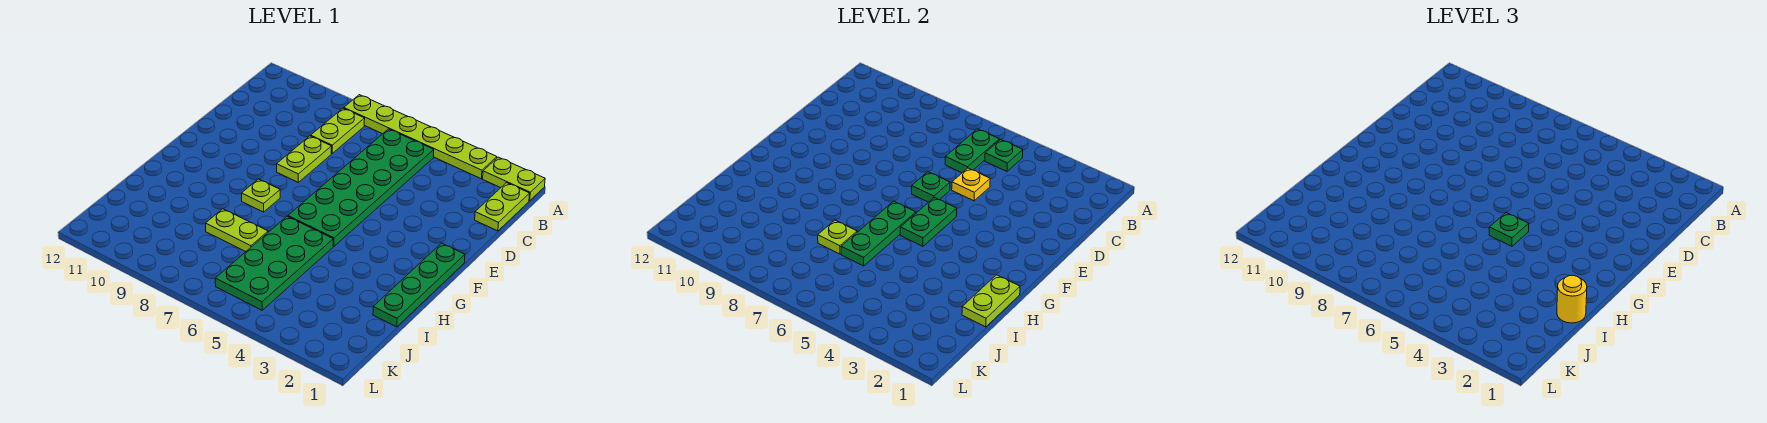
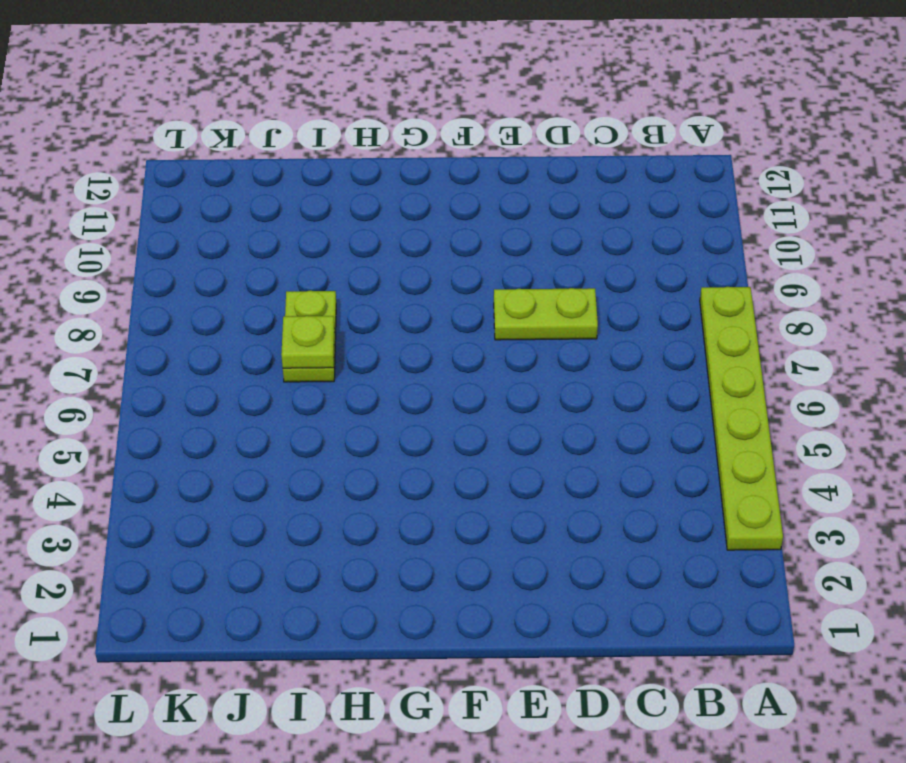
none -> lime 1x2 plate [483,157,545,201]
none -> lime 1x2 plate [475,183,530,231]
none -> green 2x6 plate [288,129,434,246]

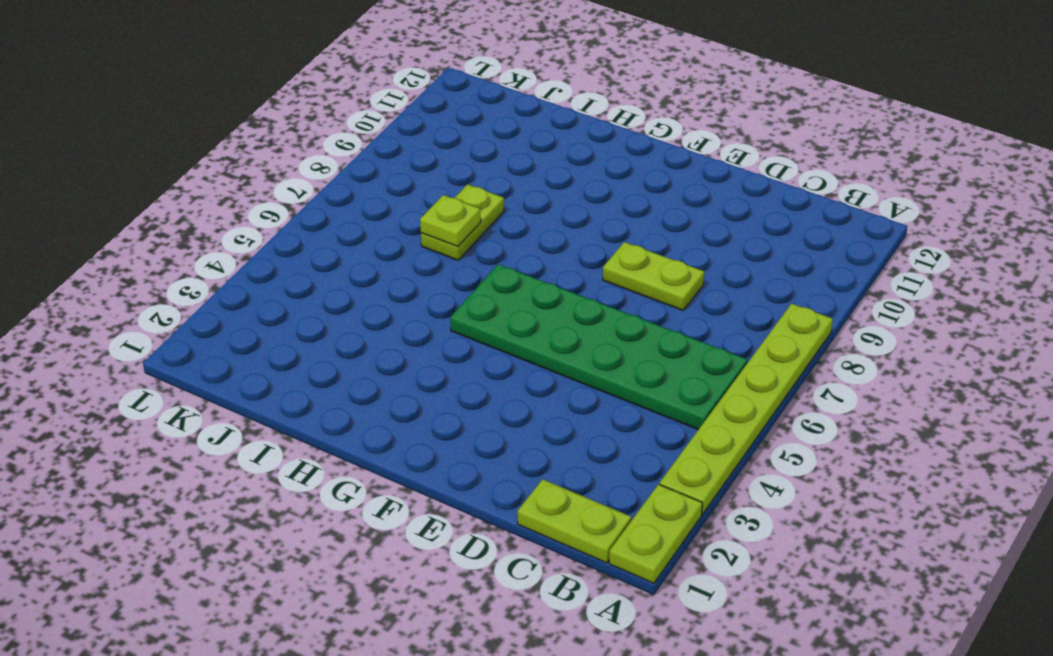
none -> lime 1x2 plate [311,108,365,153]
none -> green 1x4 plate [373,243,465,327]
none -> lime 1x1 plate [242,179,280,212]

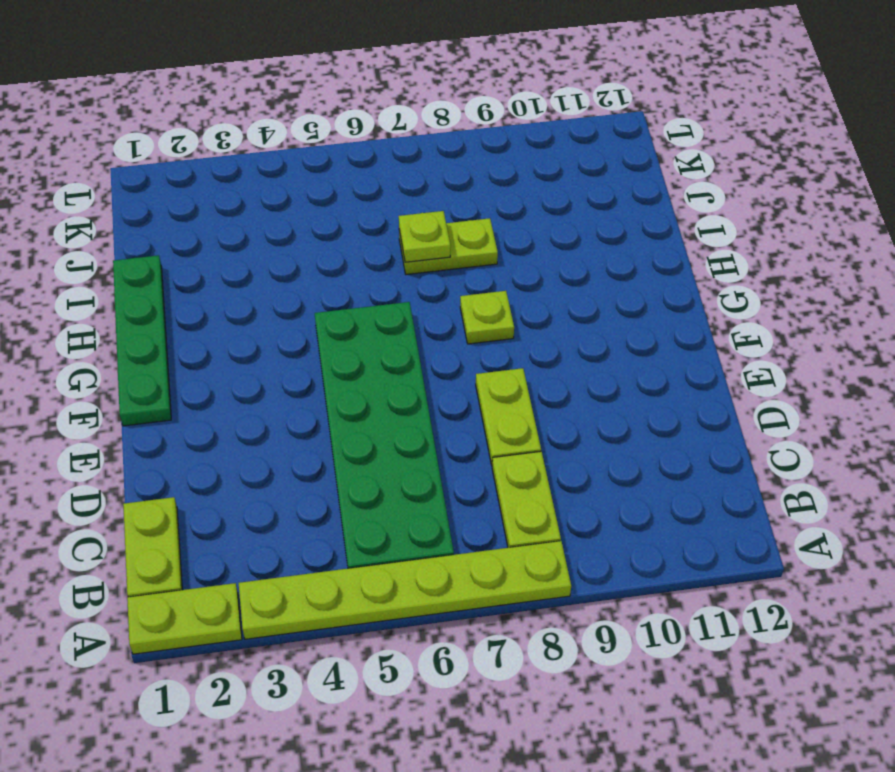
none -> green 2x4 plate [215,216,333,310]
none -> green 1x1 plate [985,139,1023,171]
none -> green 1x2 plate [945,129,999,173]

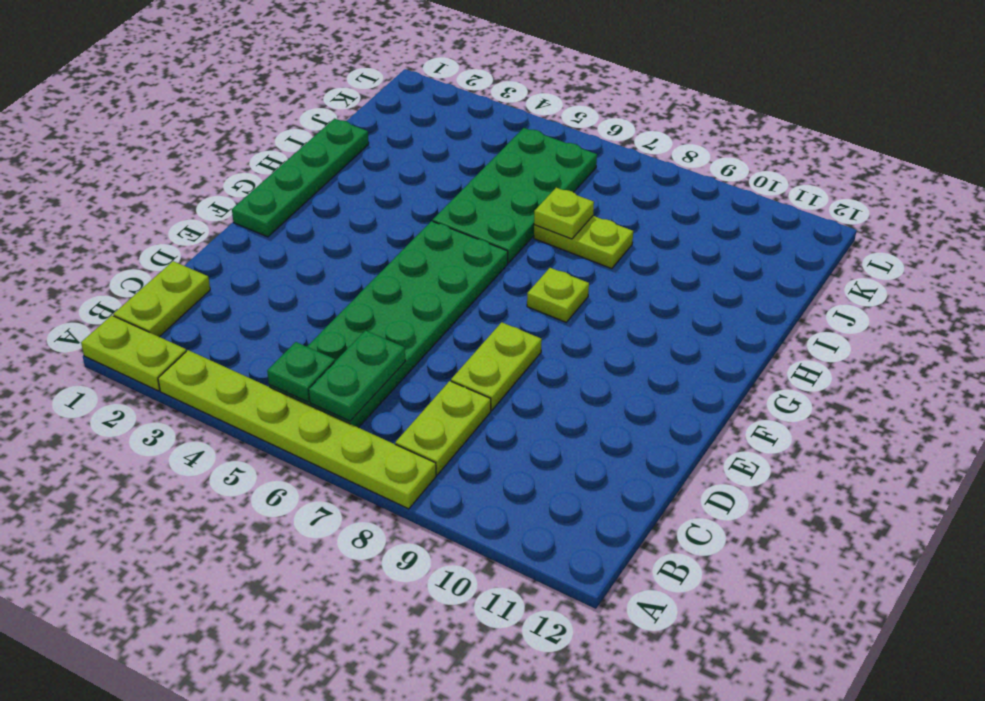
none -> yellow 1x1 plate [952,168,990,201]
none -> green 1x1 plate [912,172,950,202]
none -> green 1x2 plate [900,198,957,246]

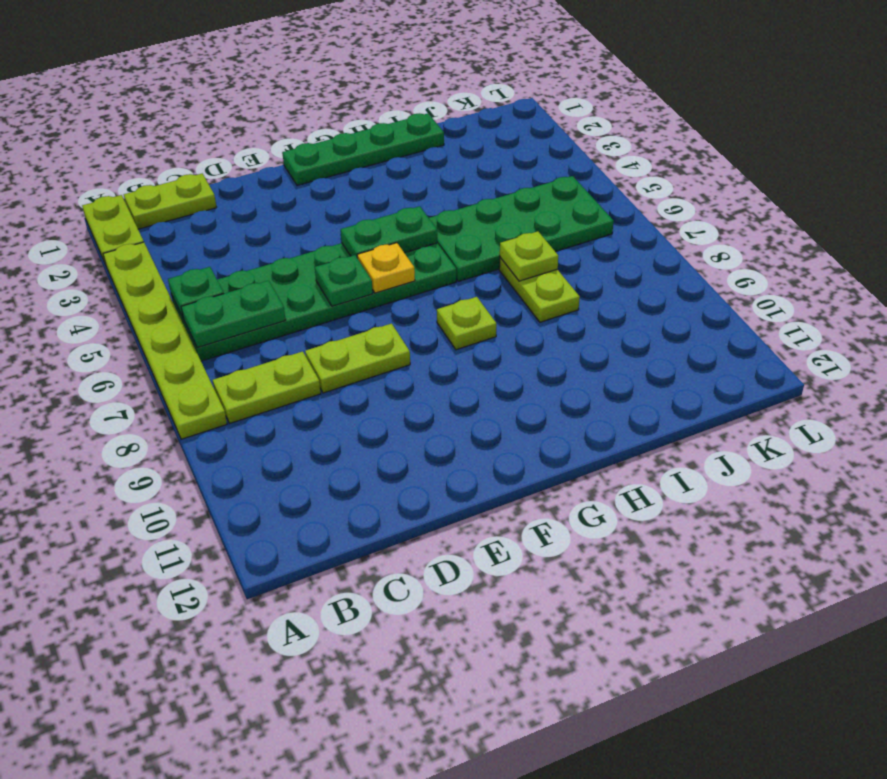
yellow 1x1 plate [357,243,415,293] -> yellow 1x1 plate moved to [952,168,990,201]
none -> green 1x3 plate [841,201,916,266]
none -> lime 1x2 plate [962,275,1020,327]
none -> green 1x1 plate [1489,212,1529,246]

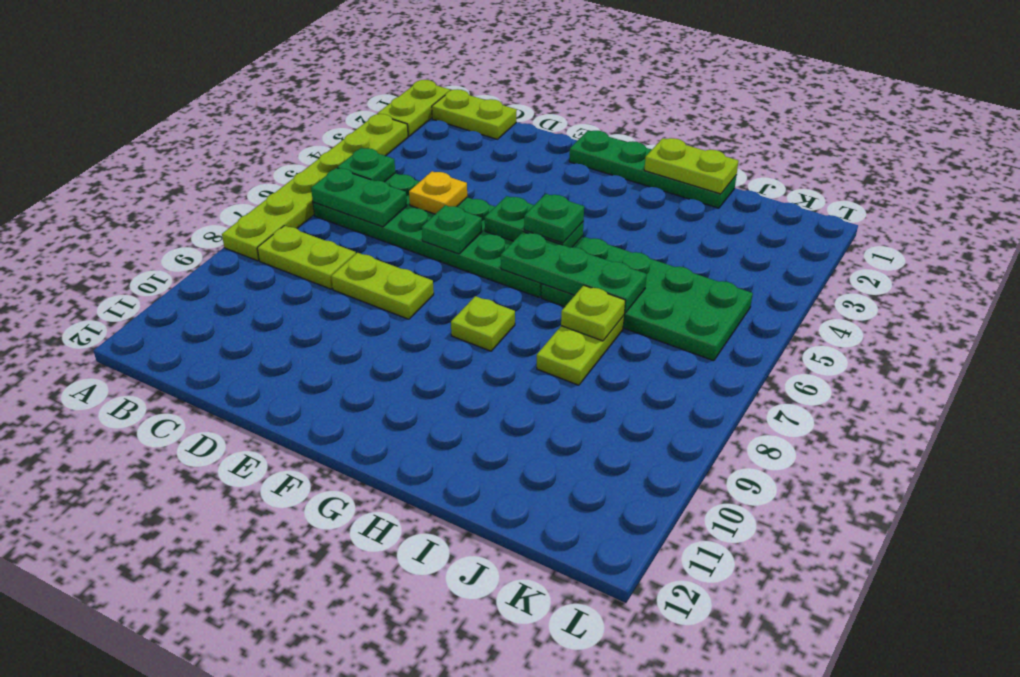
none -> yellow 1x1 round brick [1557,275,1587,323]

